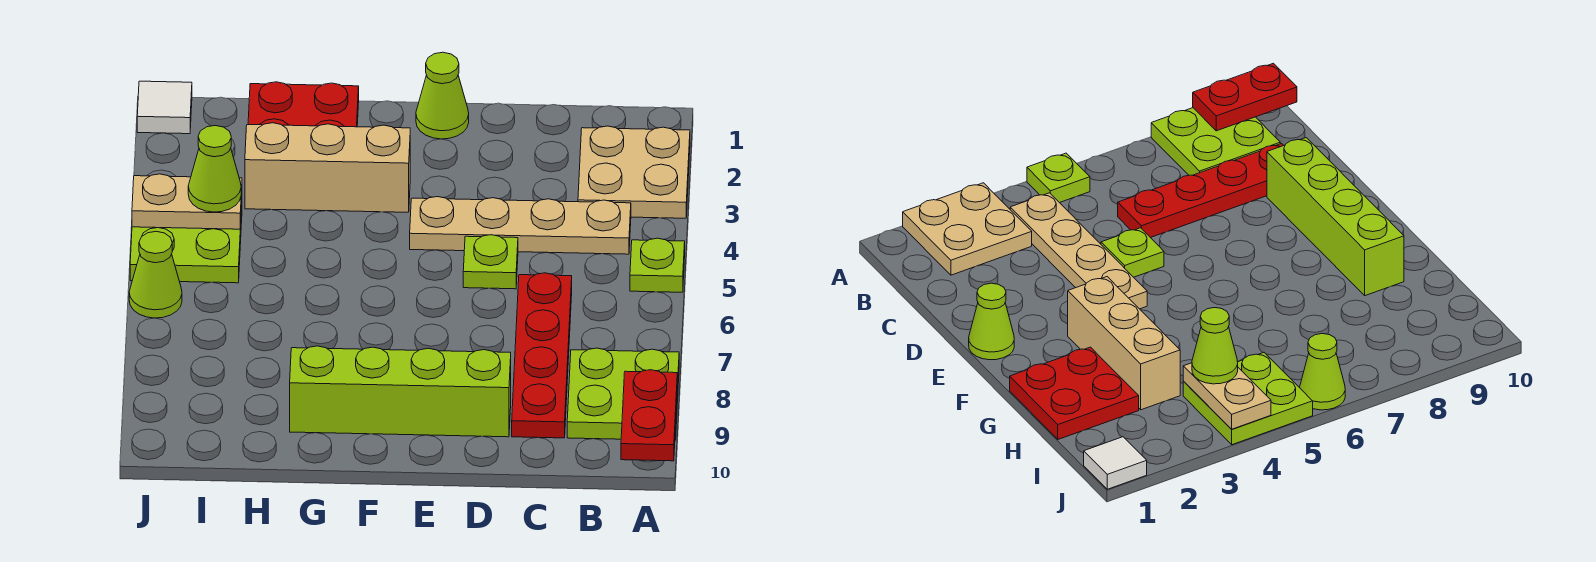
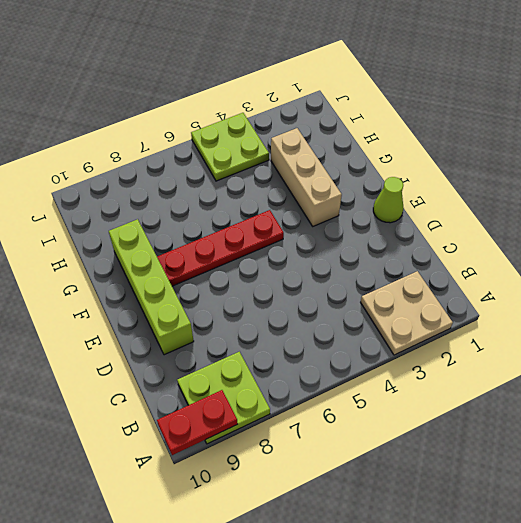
red 1x4 plate [157,210,284,286] -> red 1x4 plate moved to [512,273,572,438]
none -> lime 1x1 plate [630,238,685,292]
none -> tan 1x4 plate [410,197,631,254]
none -> lime 1x1 plate [463,235,518,289]

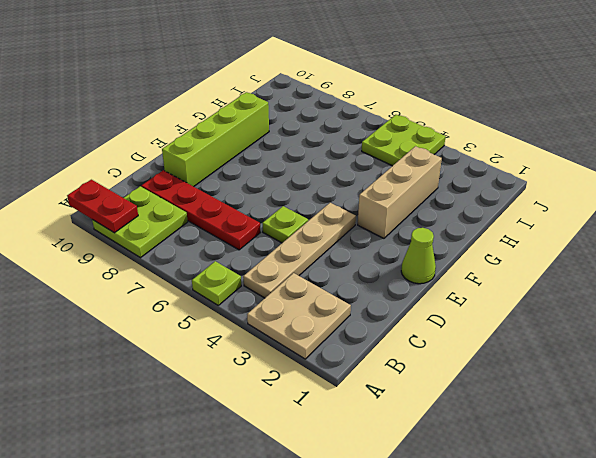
none -> red 2x2 plate [248,82,359,127]
none -> white 1x1 tile [137,81,192,134]
none -> lime 1x1 cone [129,231,182,318]

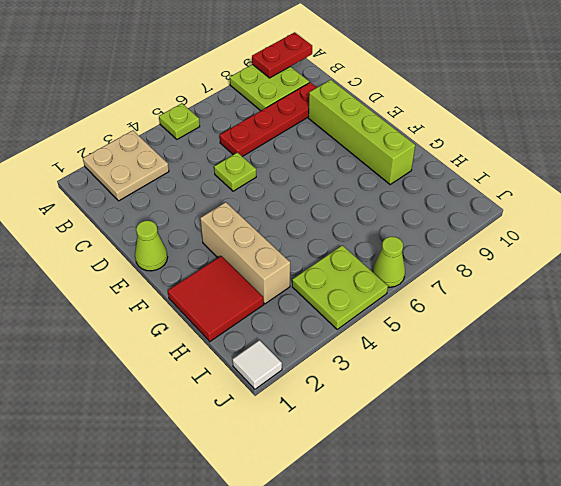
red 2x2 tile [168,256,264,342] -> red 2x2 plate [248,82,359,127]
none -> tan 1x4 plate [410,197,631,254]
none -> tan 1x2 plate [132,174,242,229]
none -> lime 1x1 cone [188,126,241,212]

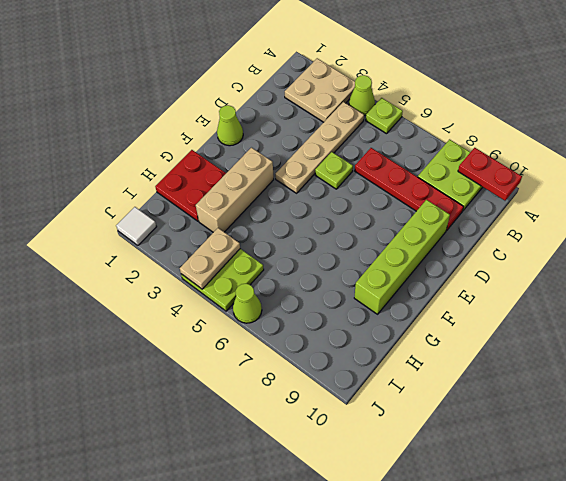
lime 1x1 cone [349,75,375,115] -> lime 1x1 cone moved to [188,126,241,212]

